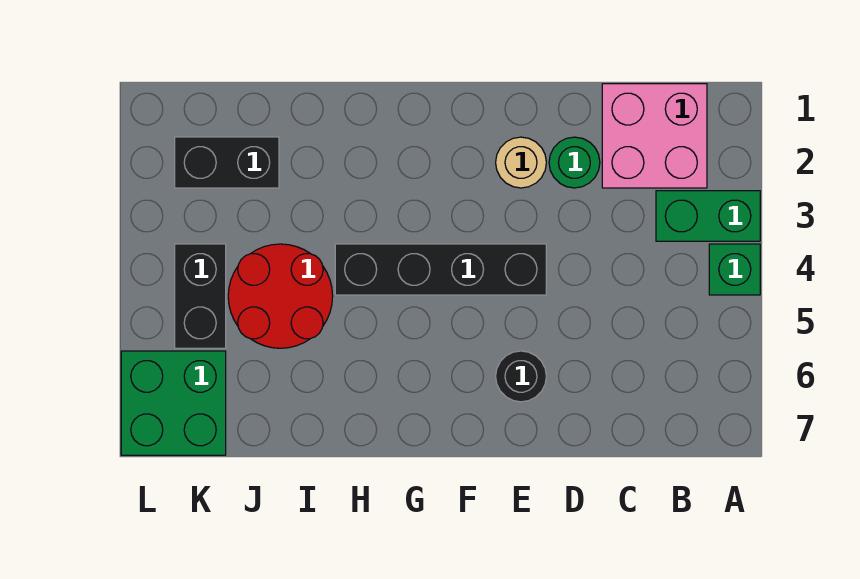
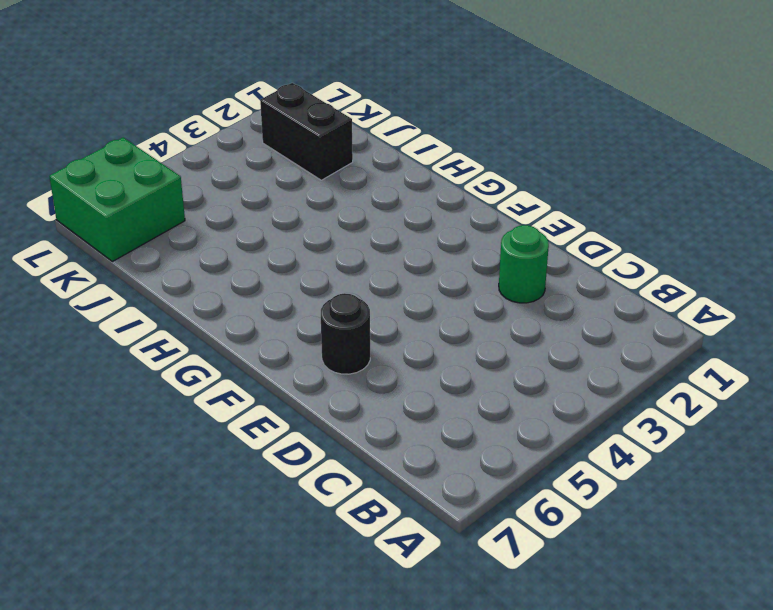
none -> green 1x2 brick [656,191,760,241]
none -> green 1x1 brick [709,244,760,295]

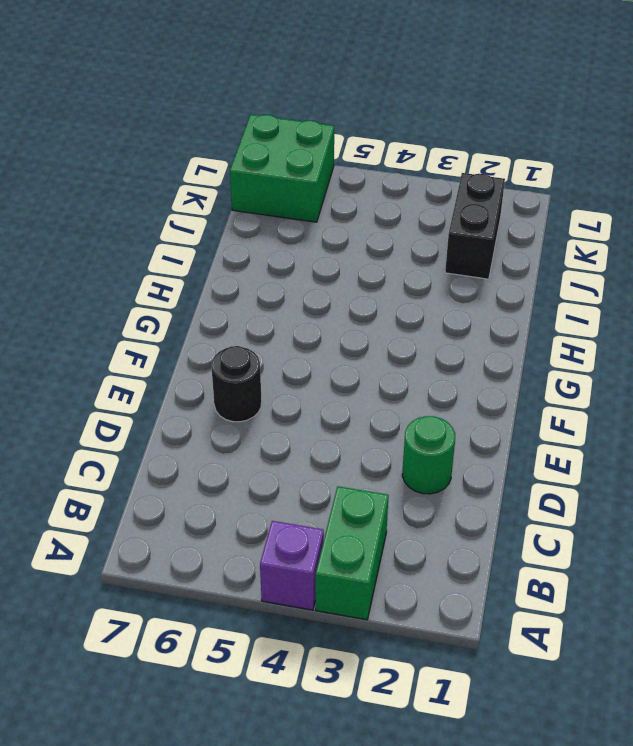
purple 1x1 brick [260,521,324,610] -> green 1x1 brick [709,244,760,295]
none -> pink 2x2 brick [602,84,707,188]
none -> tan 1x1 round brick [496,137,546,188]

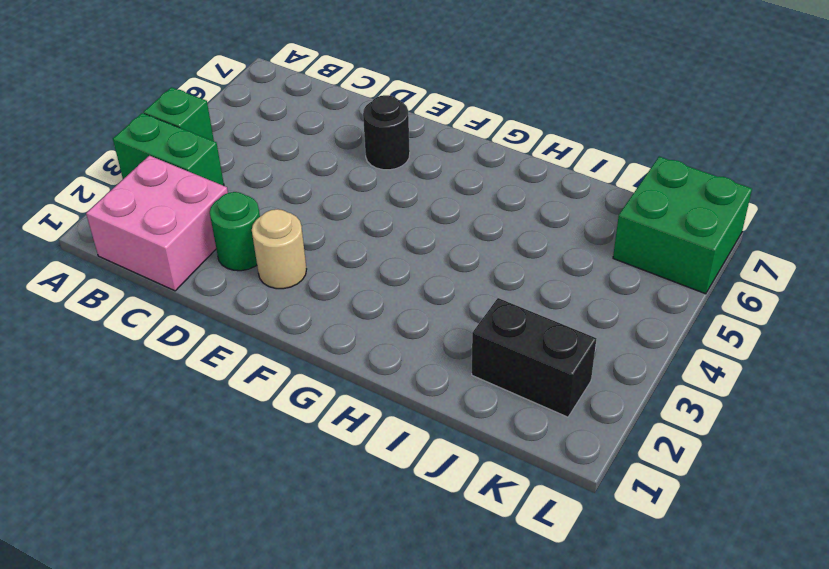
none -> black 1x4 brick [335,244,546,295]
none -> red 2x2 round brick [228,244,333,348]

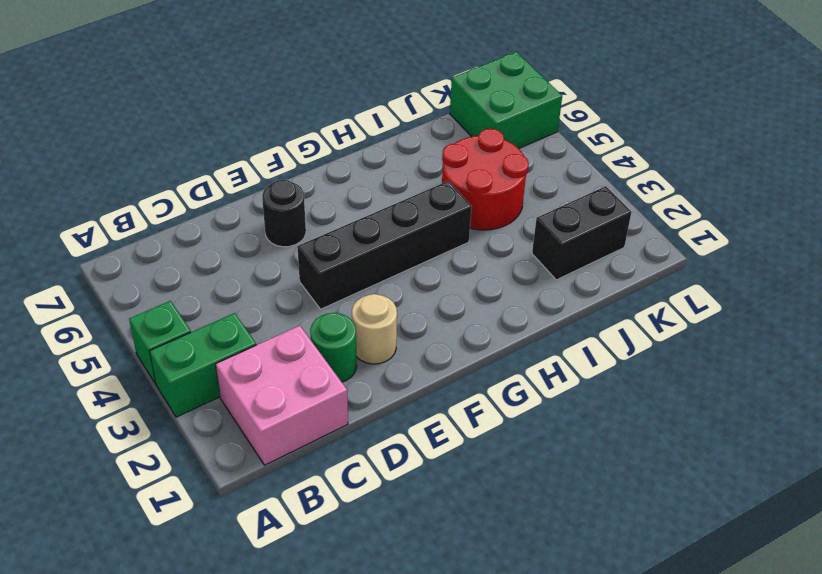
none -> black 1x2 brick [175,244,226,348]

